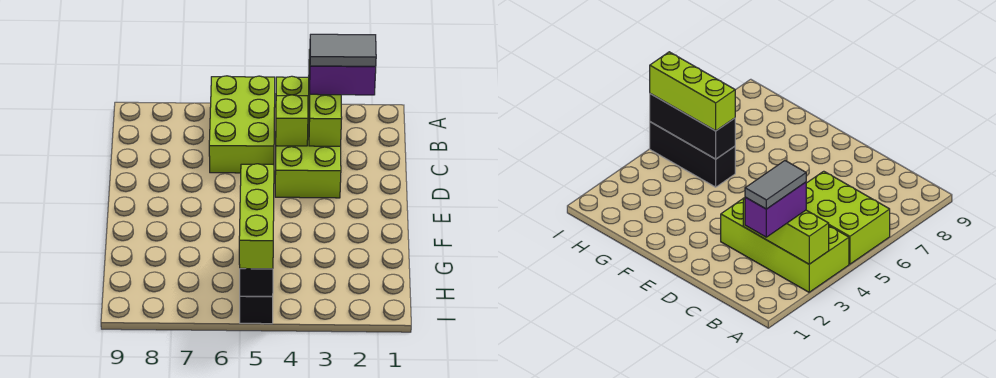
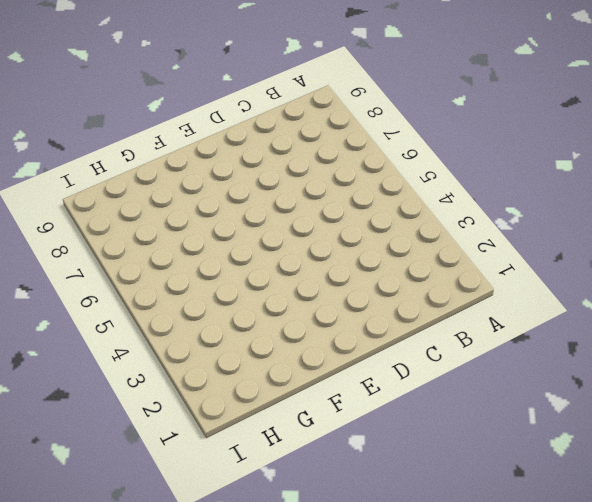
none -> lime 2x4 brick [275,76,341,198]
none -> lime 2x3 brick [209,76,275,173]

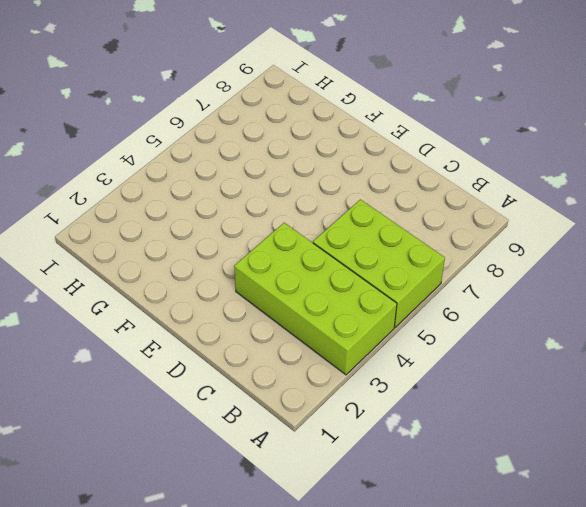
none -> black 1x3 brick [240,296,273,324]
none -> lime 1x3 brick [309,50,342,146]

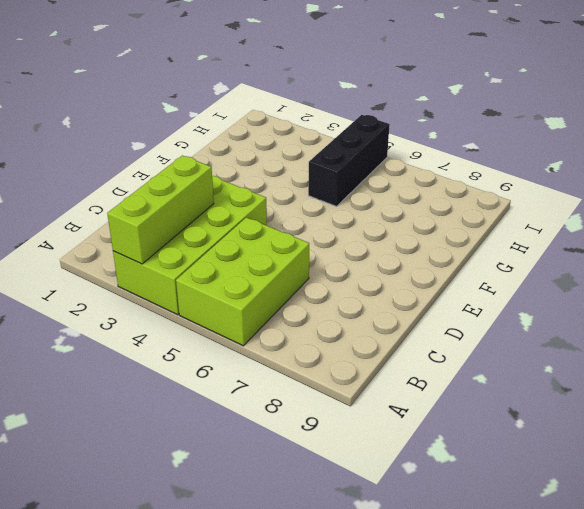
none -> lime 1x1 brick [276,95,308,146]
none -> black 1x3 brick [240,268,273,296]

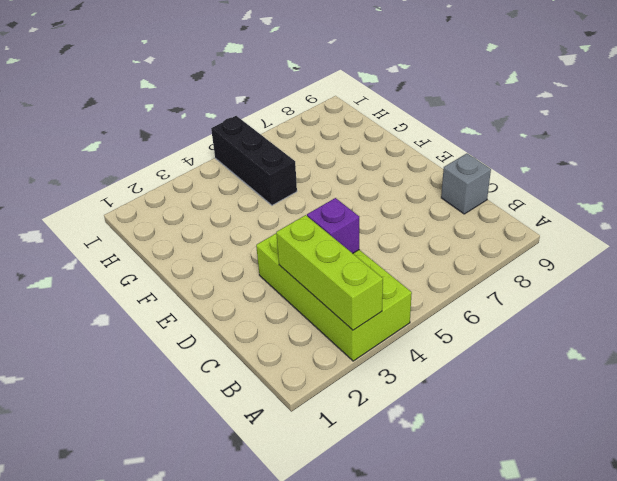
purple 1x1 brick [307,198,359,253] -> lime 1x1 brick [276,95,308,146]
grey 1x1 brick [441,154,491,214] -> none
none -> lime 2x3 brick [209,76,275,173]
none -> black 1x3 brick [240,268,273,296]

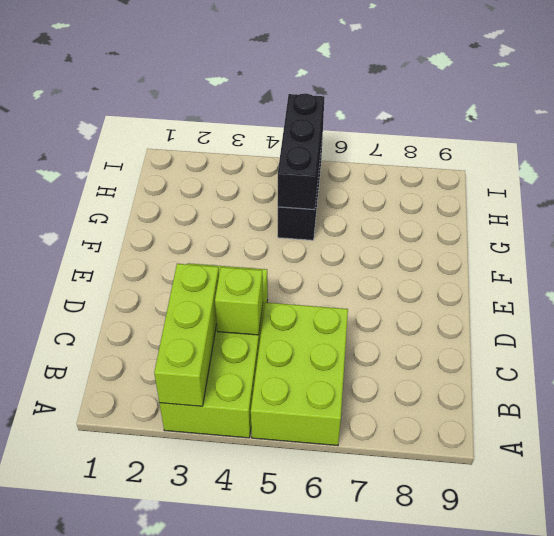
none -> purple 1x2 brick [309,66,376,95]
none -> lime 1x3 brick [239,164,274,269]

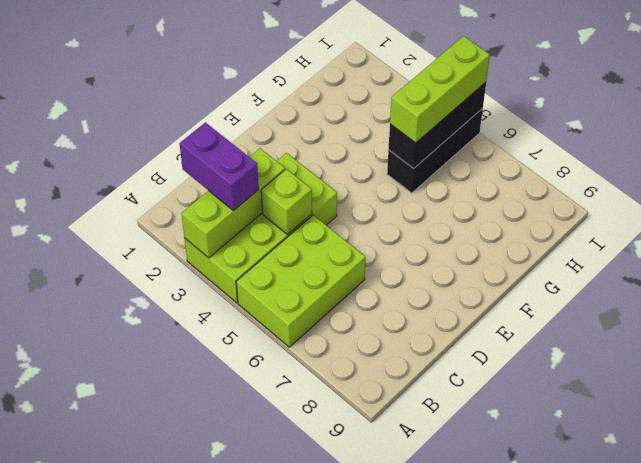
none -> grey 1x2 tile [310,34,376,66]

